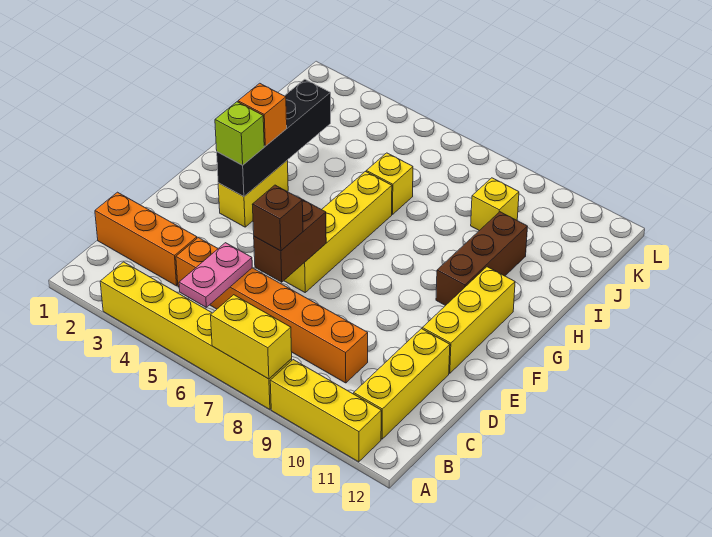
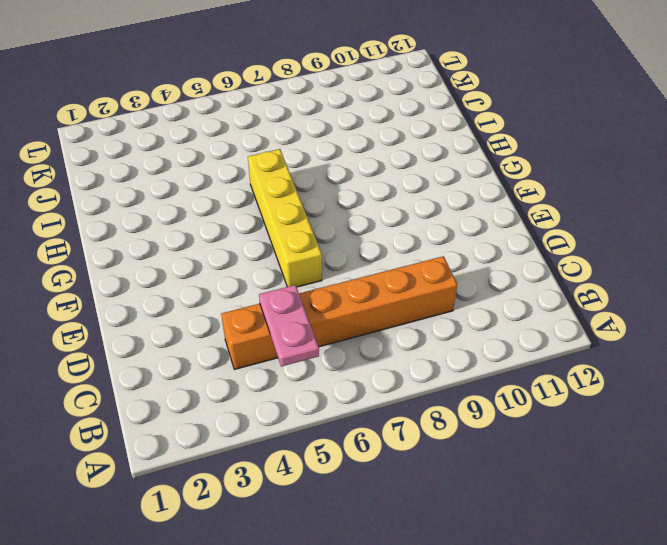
none -> yellow 1x6 brick [100,262,292,409]
none -> yellow 1x3 brick [270,360,381,462]
none -> yellow 1x3 brick [354,329,450,439]

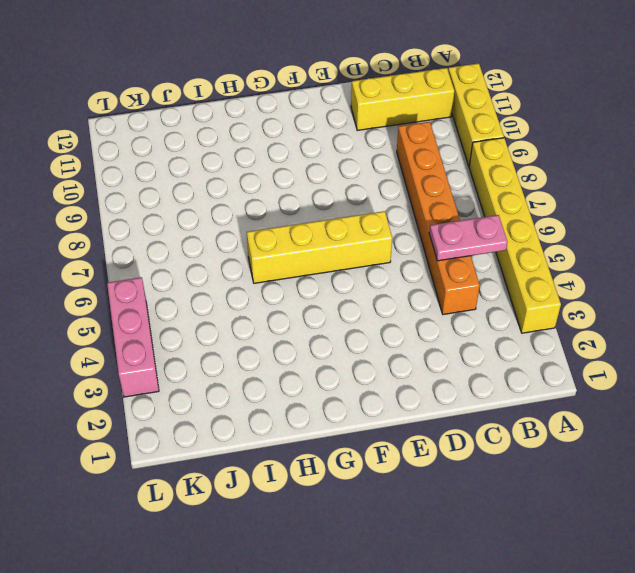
pink 1x3 brick [107,277,159,397] -> none
none -> orange 1x3 brick [95,192,197,286]
none -> yellow 1x3 brick [422,267,515,373]
none -> yellow 1x2 brick [218,161,288,227]

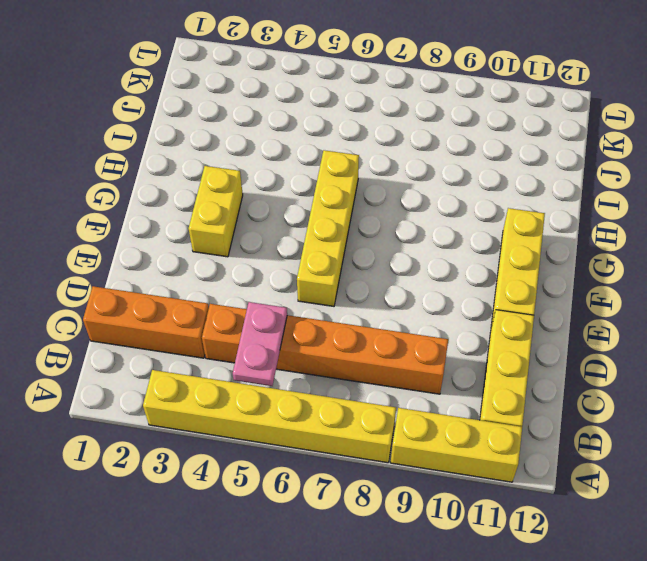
none -> brown 1x3 brick [436,212,528,306]
none -> yellow 1x1 brick [366,153,413,215]
none -> yellow 1x1 brick [471,178,519,231]

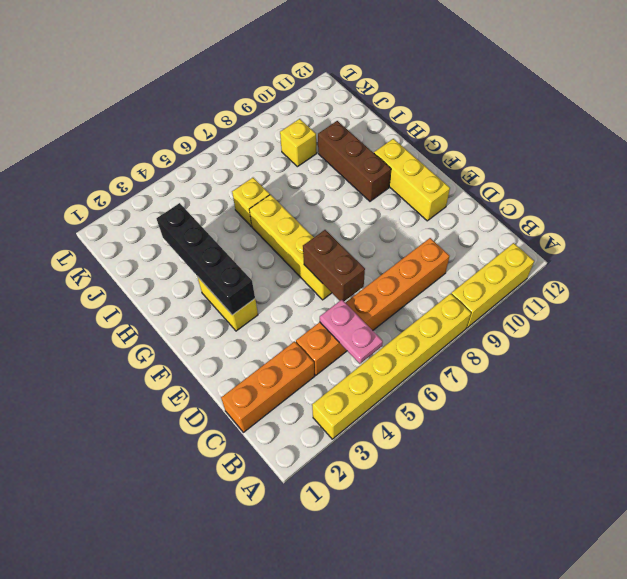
none -> yellow 1x3 brick [354,329,450,439]
none -> yellow 1x2 brick [211,295,292,379]
none -> brown 1x1 brick [252,185,303,251]

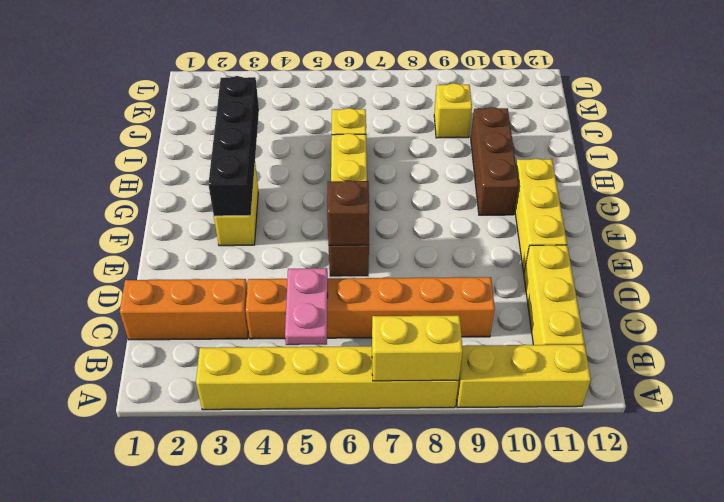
none -> lime 1x1 brick [215,102,264,165]
none -> orange 1x1 brick [238,83,287,146]

